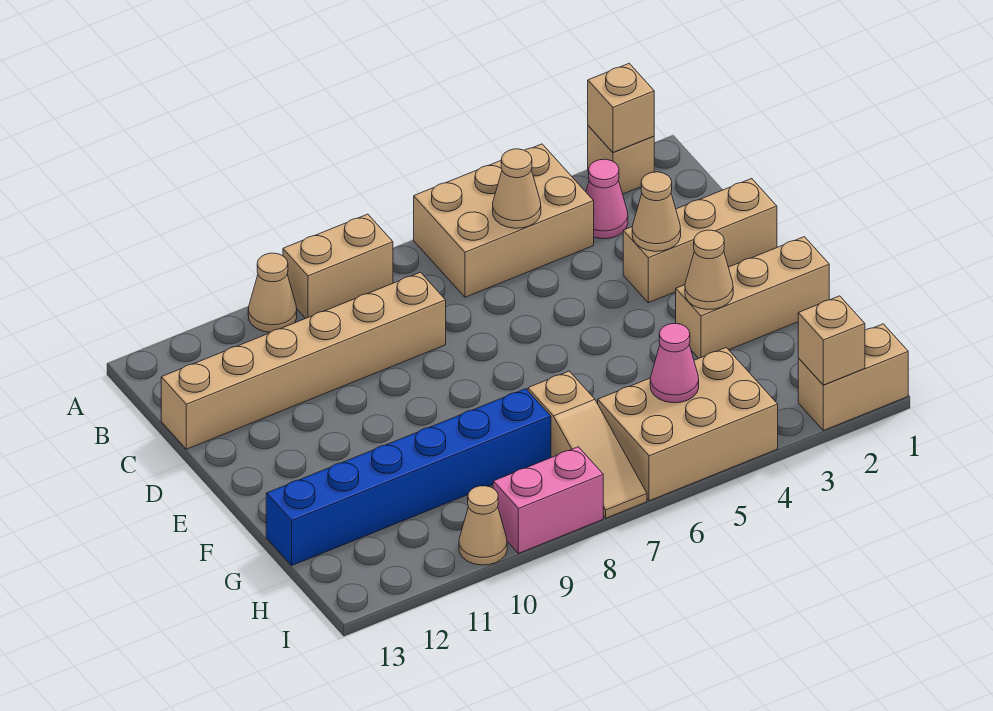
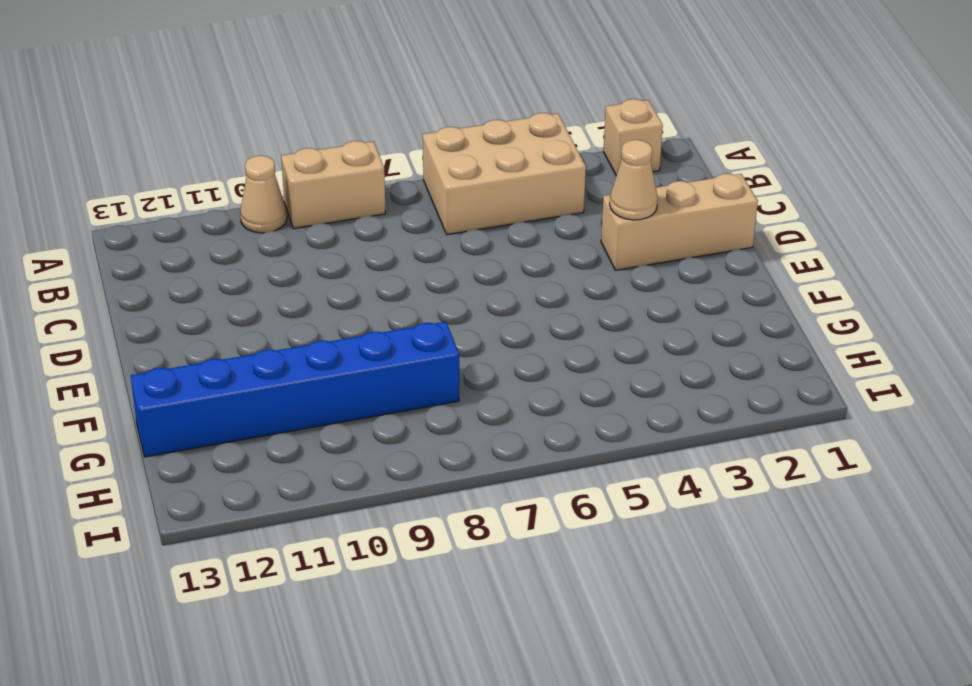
none -> pink 1x1 cone [586,159,628,239]
none -> tan 1x6 brick [161,272,446,449]
none -> tan 1x3 brick [676,237,829,358]

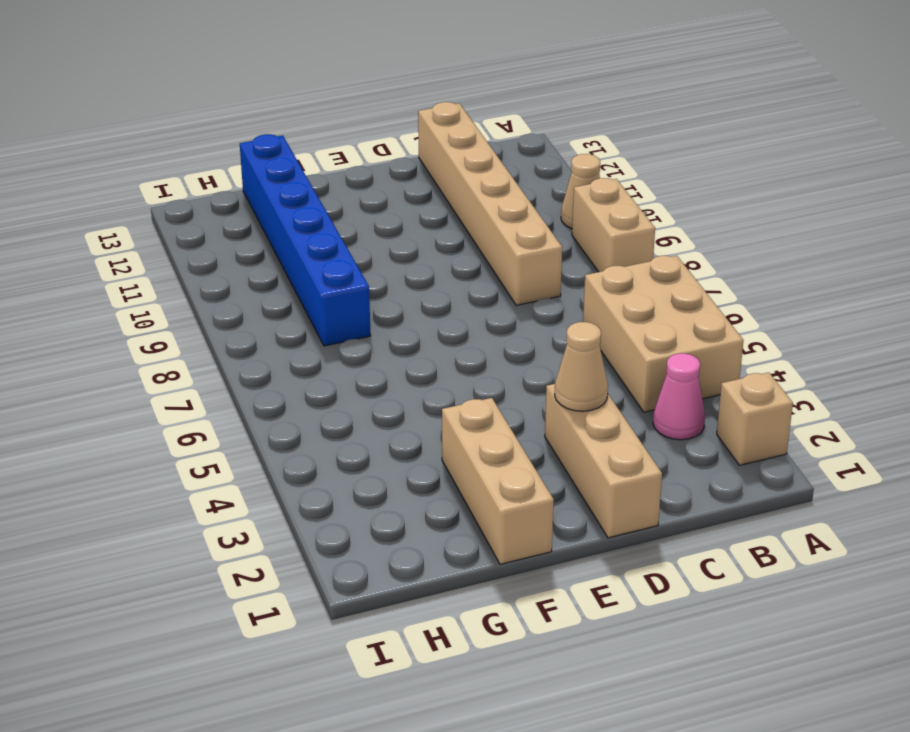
none -> tan 1x3 slope [528,371,647,518]
none -> tan 2x3 brick [598,348,778,501]
none -> tan 1x2 brick [798,324,908,431]

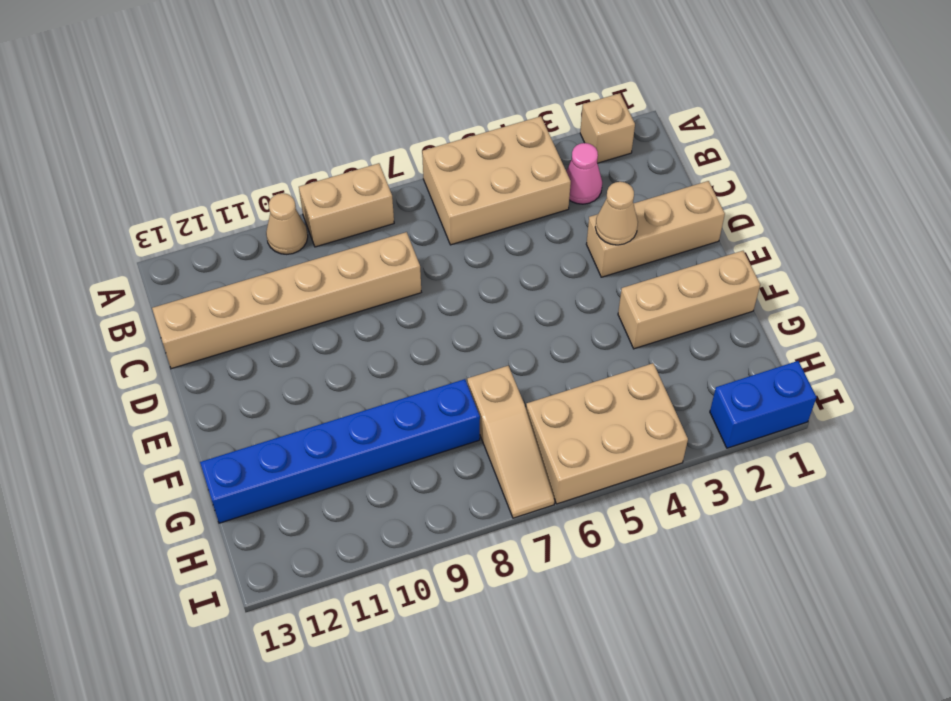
blue 1x2 brick [710,361,816,448] -> tan 1x2 brick [798,324,908,431]
none -> pink 1x2 brick [493,447,603,553]
none -> tan 1x1 cone [459,486,507,565]
none -> tan 1x1 brick [588,64,654,152]

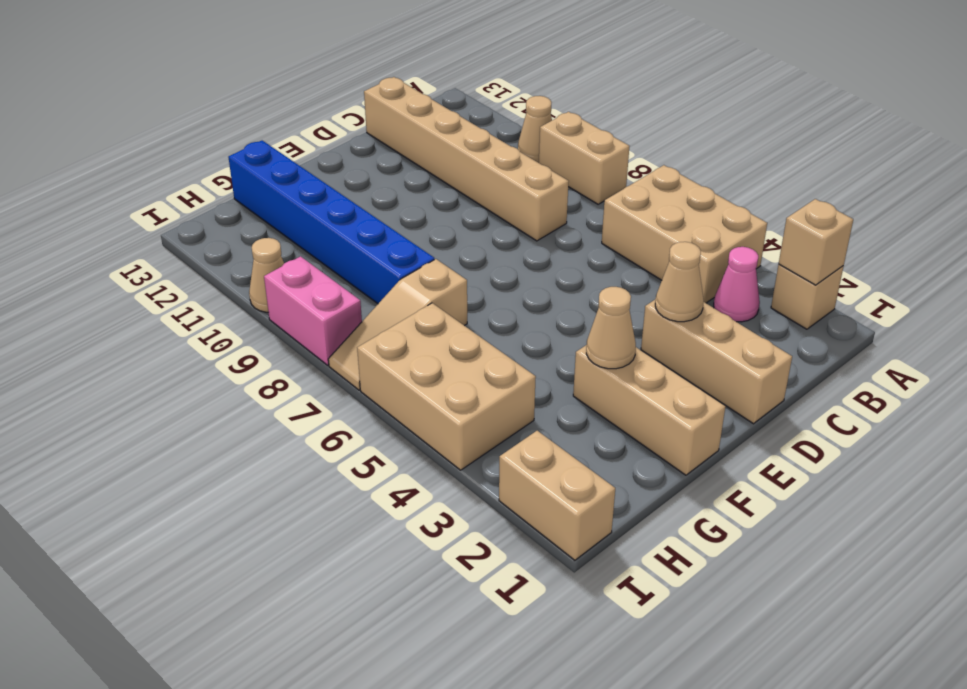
none -> tan 1x1 cone [493,149,541,228]
none -> pink 1x1 cone [650,324,699,403]
none -> tan 1x1 brick [798,296,865,385]

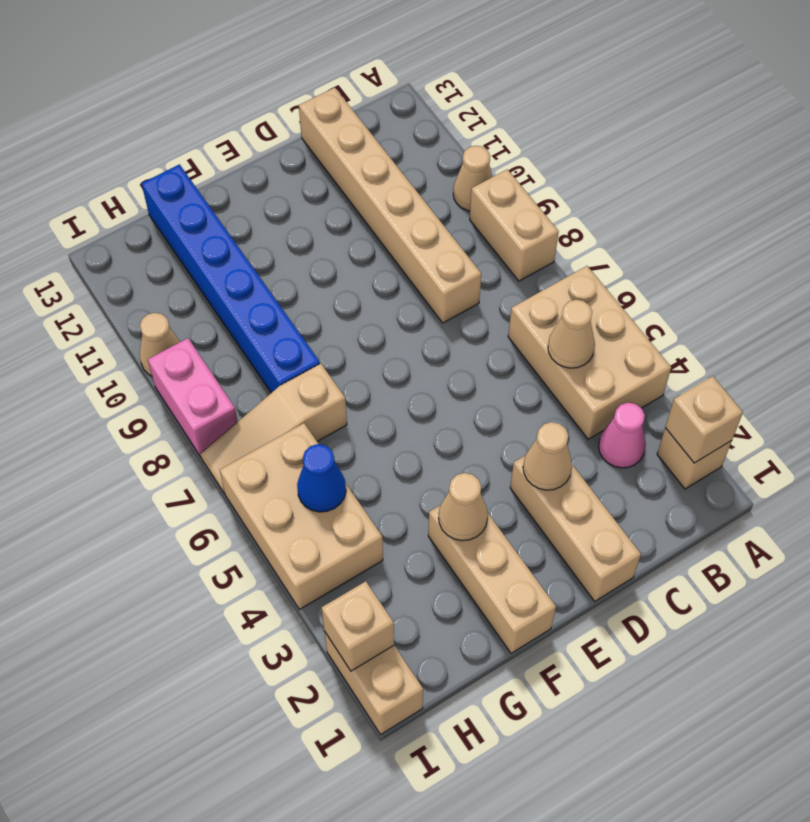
blue 1x1 cone [297,444,346,512] -> pink 1x1 cone [650,324,699,403]

